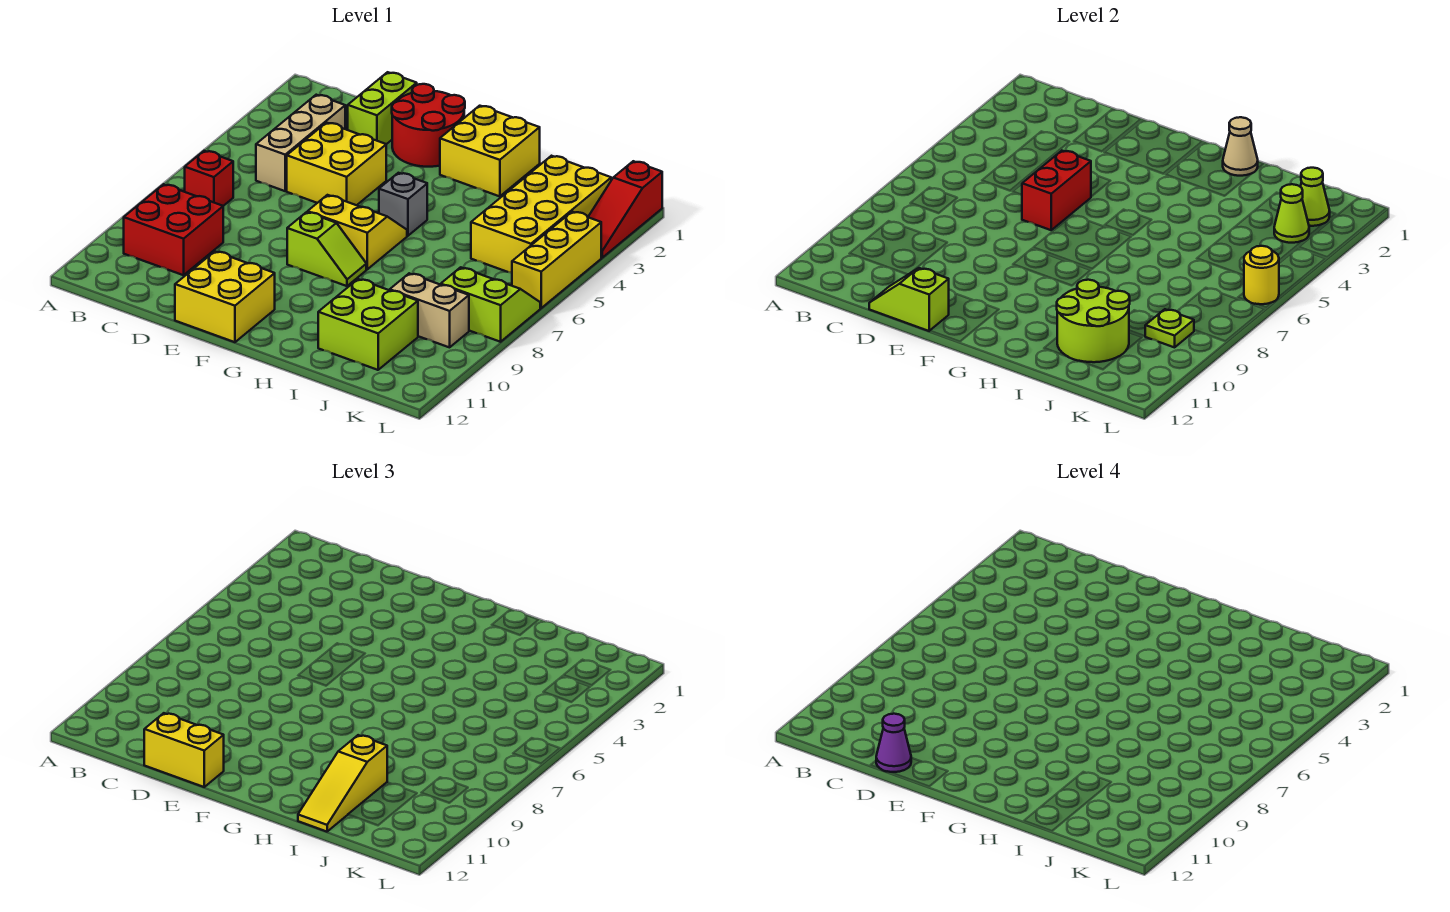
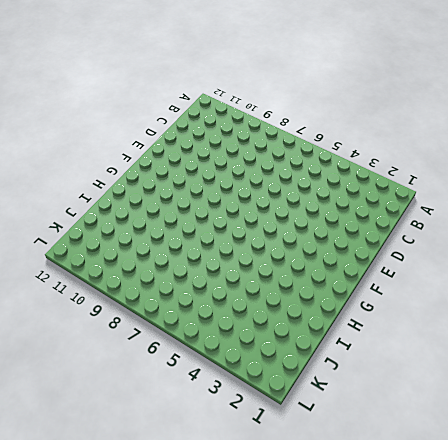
none -> red 1x1 brick [185,151,233,206]
none -> red 2x2 brick [124,184,223,275]
none -> tan 1x3 brick [256,95,345,191]

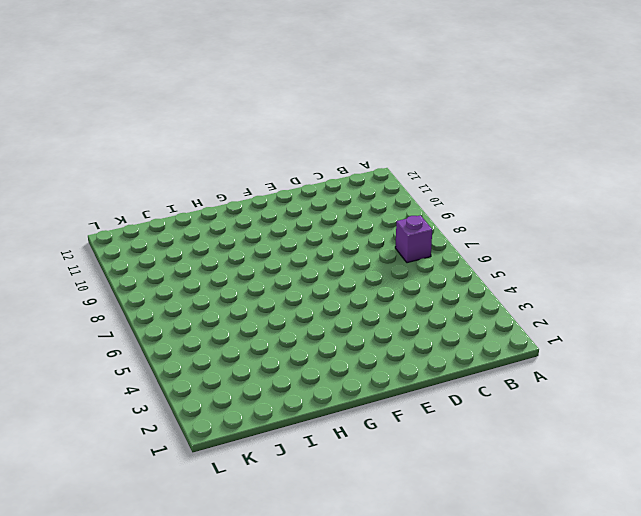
purple 1x1 brick [395,215,432,263] -> red 1x1 brick [185,151,233,206]
none -> red 2x2 brick [124,184,223,275]
none -> tan 1x3 brick [256,95,345,191]
none -> lime 1x2 brick [348,72,417,144]

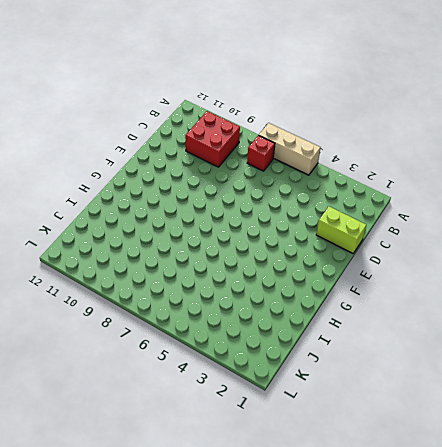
tan 1x3 brick [259,123,321,175] -> tan 1x3 brick moved to [256,95,345,191]
none -> yellow 2x2 brick [287,123,386,205]
none -> red 2x2 round brick [392,84,465,167]
none -> yellow 2x2 brick [175,252,275,342]

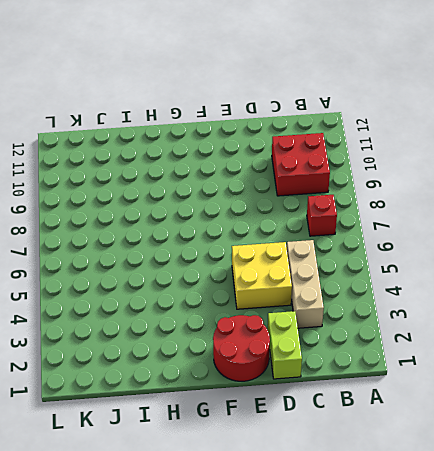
none -> yellow 2x2 brick [175,252,275,342]
none -> yellow 2x2 slope [308,195,407,269]
none -> lime 1x2 slope [287,212,366,286]

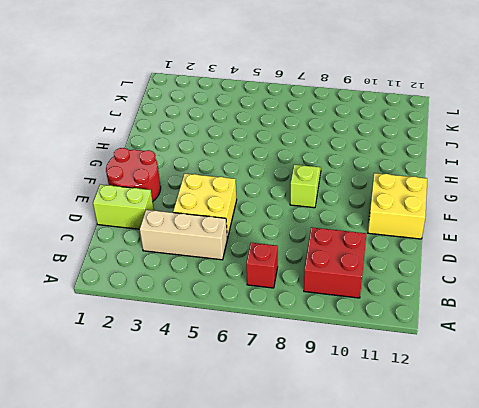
none -> yellow 2x2 slope [308,195,407,269]
none -> yellow 2x2 brick [440,106,540,196]
none -> grey 1x1 brick [379,173,427,236]

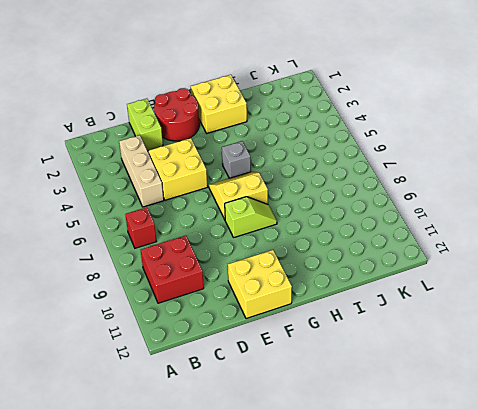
none -> lime 2x2 brick [318,279,418,370]
none -> yellow 2x4 brick [471,156,611,273]
none -> tan 1x2 brick [390,273,469,347]

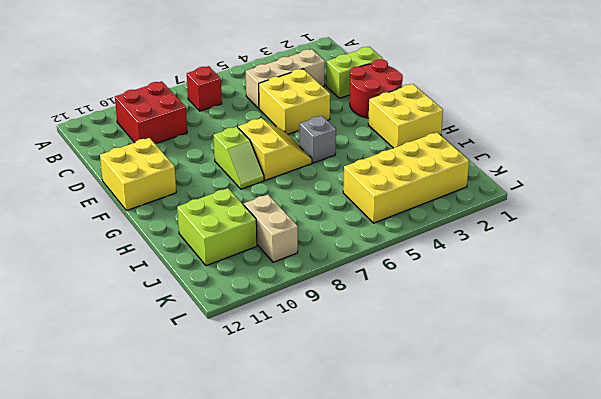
none -> lime 2x2 slope [441,267,540,342]
none -> red 1x3 slope [588,161,662,258]
none -> yellow 1x3 brick [512,212,601,308]

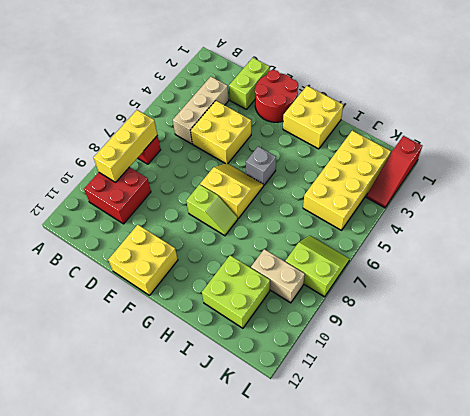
yellow 1x3 brick [94,110,157,182] -> yellow 1x3 brick moved to [512,212,601,308]
none -> lime 1x2 slope [869,268,949,331]
none -> red 1x2 brick [1022,151,1091,230]
none -> tan 1x1 cone [1223,117,1258,176]

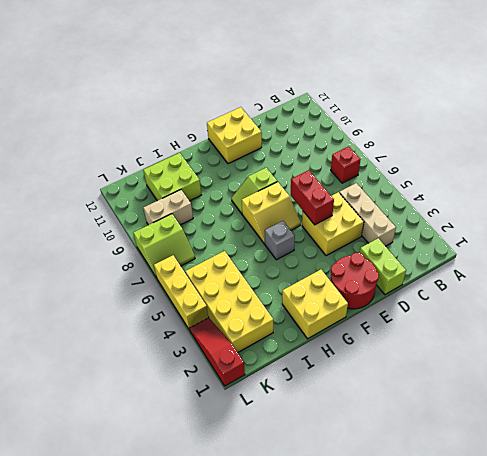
none -> red 2x2 brick [124,184,223,275]
none -> lime 1x2 slope [869,268,949,331]
none -> tan 1x1 cone [1223,117,1258,176]

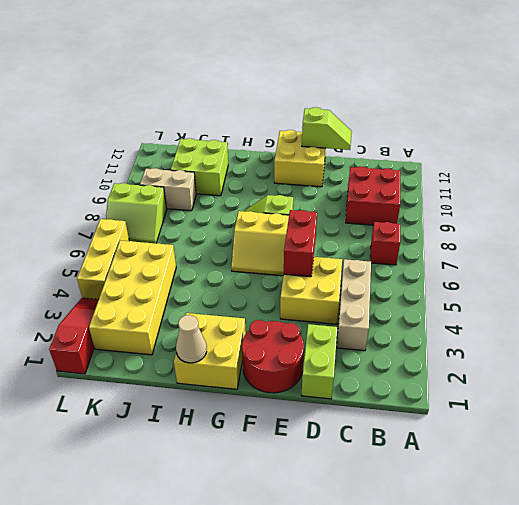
none -> grey 1x1 brick [379,173,427,236]
none -> lime 2x2 round brick [1057,280,1130,362]
none -> lime 1x1 cone [1300,168,1330,226]

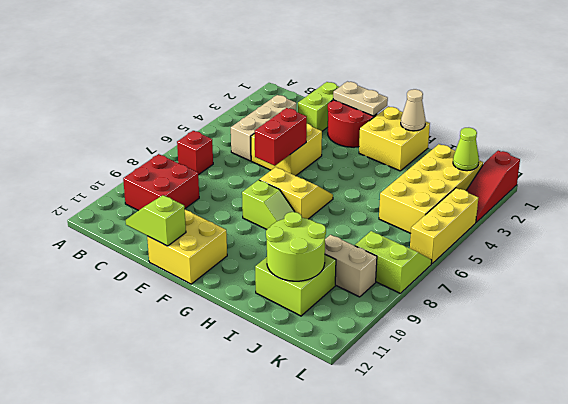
tan 1x2 plate [333,82,388,116] -> none
none -> grey 1x1 brick [379,173,427,236]
none -> lime 1x1 cone [1274,184,1309,243]
none -> lime 1x1 plate [1145,309,1194,347]

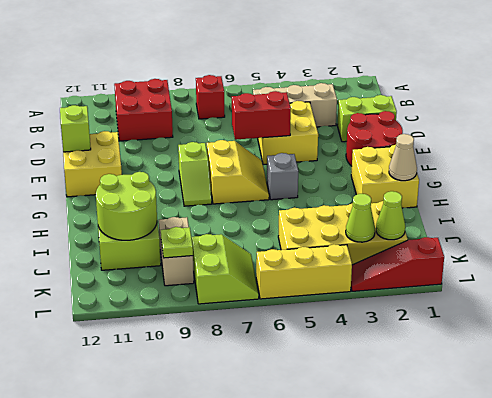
none -> yellow 1x1 round brick [1244,246,1279,304]
none -> yellow 1x2 brick [144,713,224,787]
none -> yellow 1x3 slope [298,735,387,832]

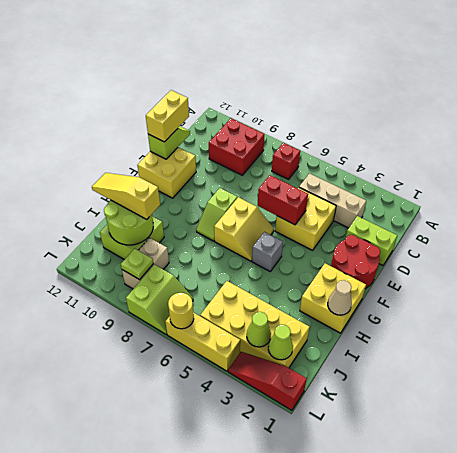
none -> purple 1x1 cone [876,714,911,772]

